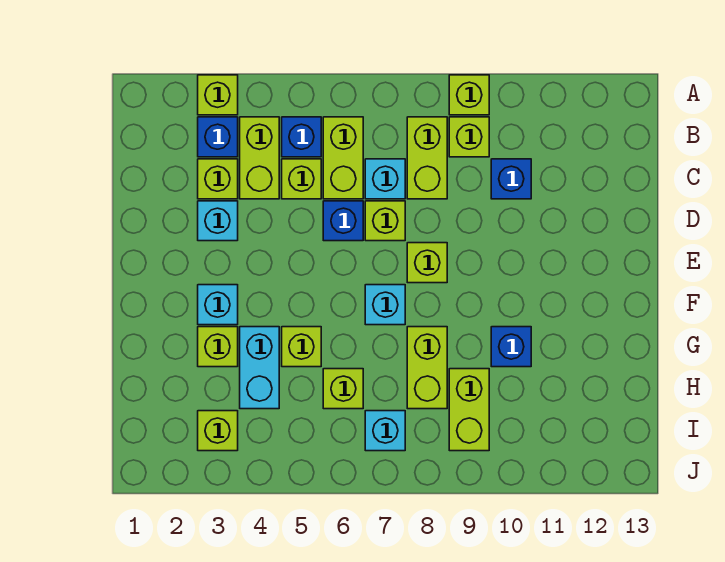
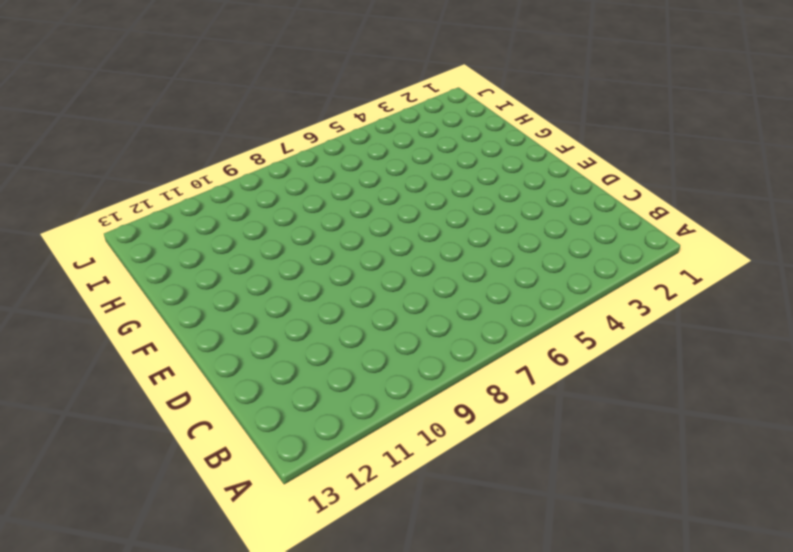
none -> lime 1x1 brick [198,75,238,115]
none -> lime 1x1 brick [449,75,489,115]
none -> blue 1x1 brick [198,117,238,157]

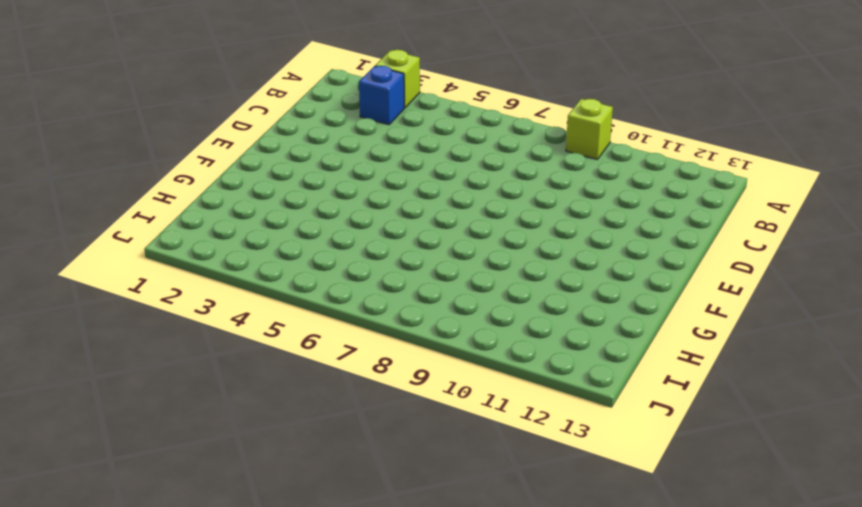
none -> lime 1x2 brick [240,117,279,199]
none -> blue 1x1 brick [282,117,321,157]
none -> lime 1x2 brick [323,117,363,199]

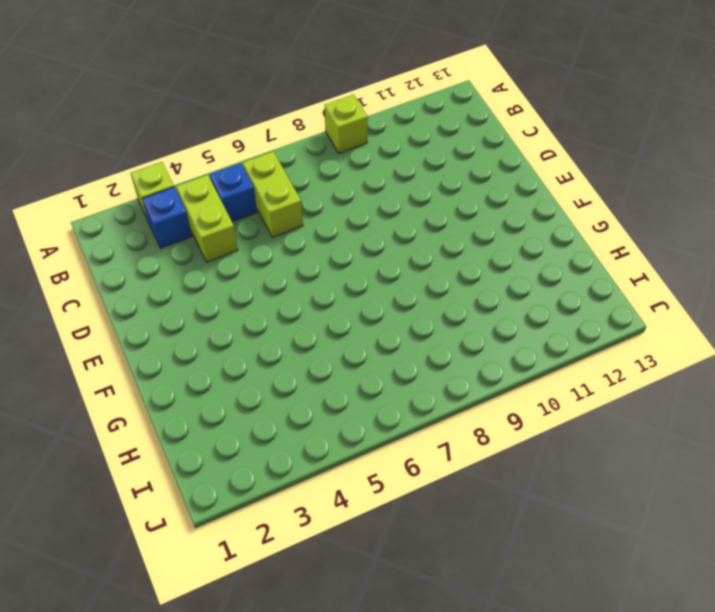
none -> lime 1x2 brick [407,117,447,199]
none -> lime 1x1 brick [449,117,489,157]
none -> lime 1x1 brick [198,159,238,199]

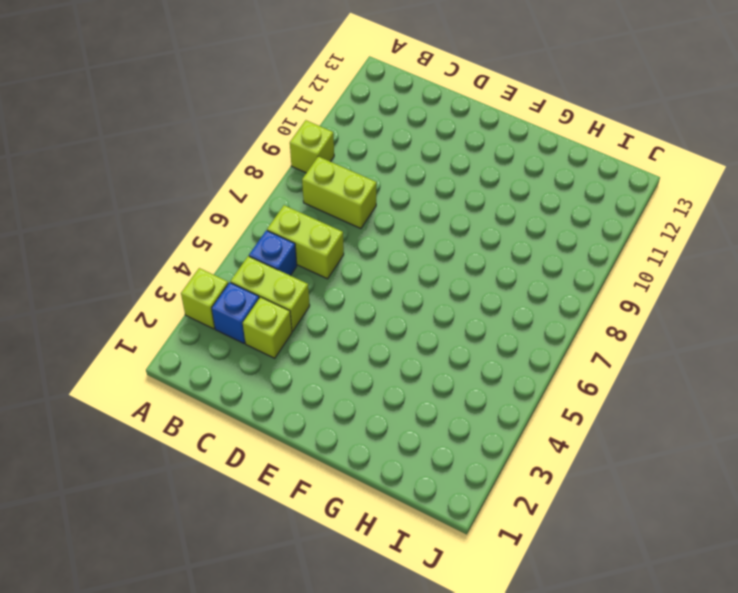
none -> lime 1x1 brick [449,117,489,157]
none -> lime 1x1 brick [282,159,321,199]
none -> cyan 1x1 brick [365,159,405,199]

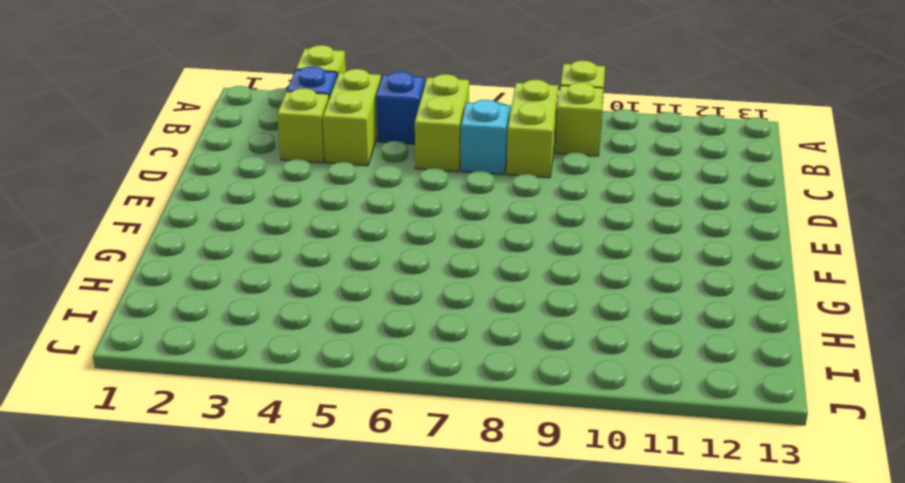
none -> lime 1x1 brick [282,159,321,199]
none -> blue 1x1 brick [491,159,531,199]
none -> cyan 1x1 brick [198,201,238,241]

